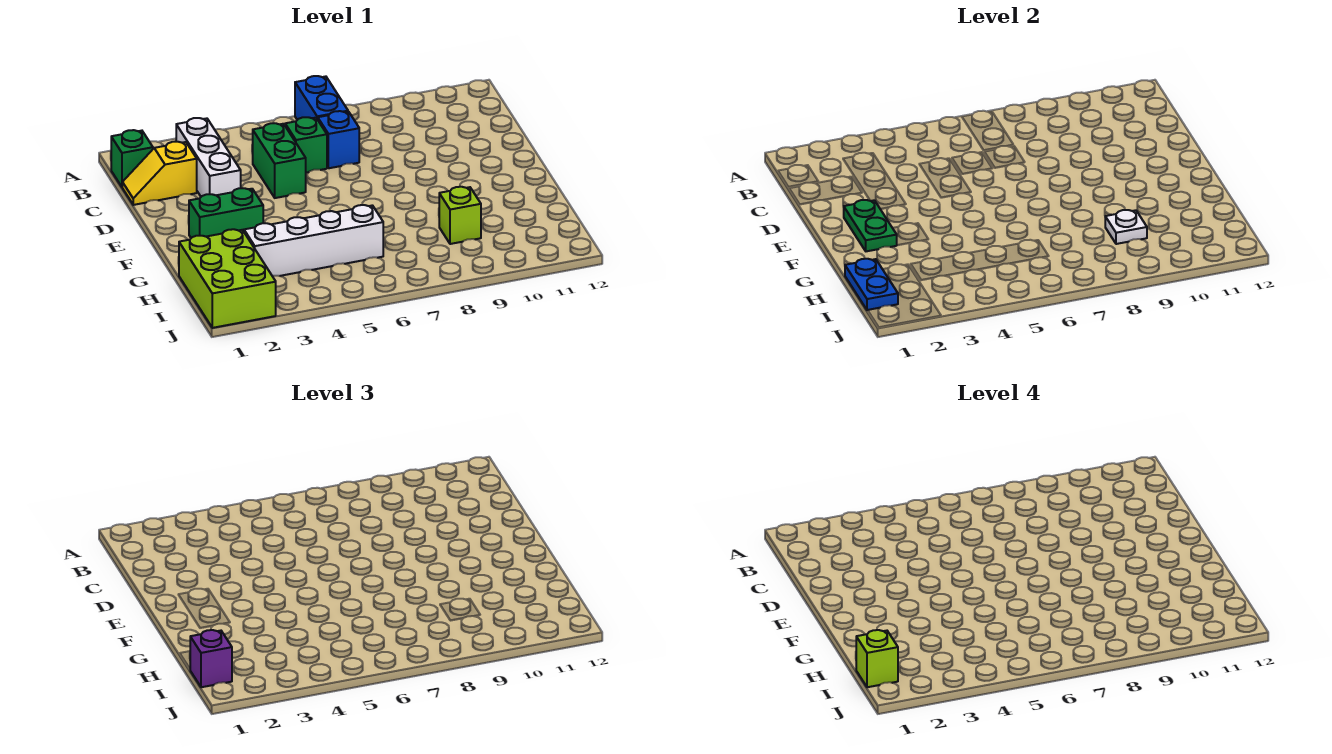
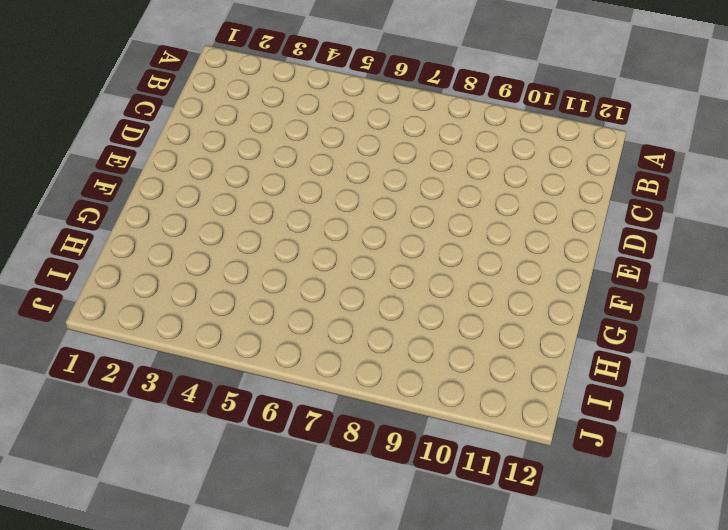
none -> blue 1x2 brick [295,76,348,120]
none -> green 1x1 brick [111,130,153,187]
none -> white 1x3 brick [176,118,241,197]

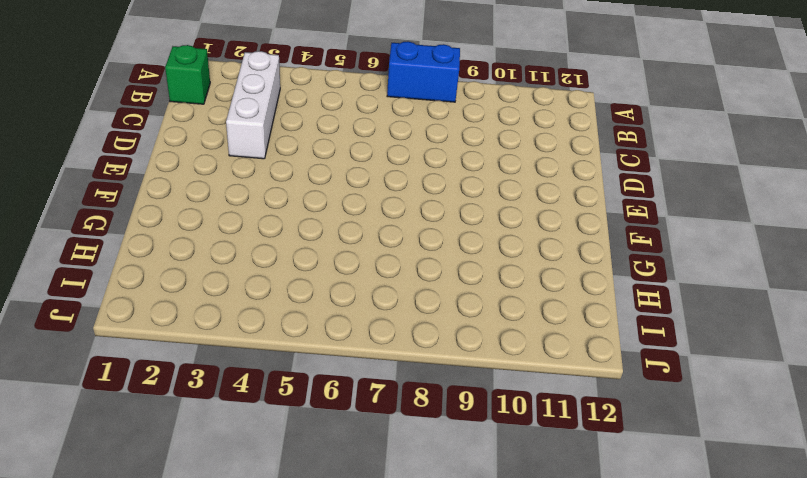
blue 1x2 brick [387,42,460,102] -> blue 1x2 brick turned to [295,76,348,120]
none -> yellow 1x2 slope [122,142,197,205]
none -> green 1x2 brick [253,123,306,198]
none -> green 1x1 brick [285,117,327,173]

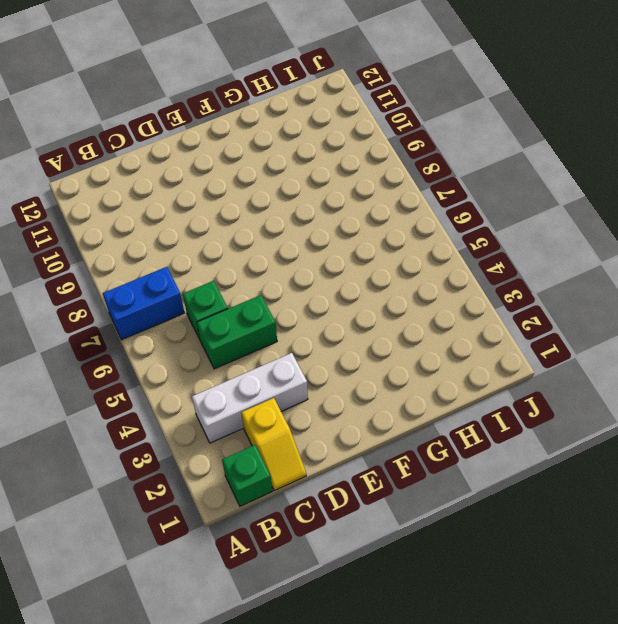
none -> blue 1x1 brick [318,111,359,168]
none -> green 1x2 brick [189,188,263,238]
none -> lime 2x3 brick [179,229,276,328]

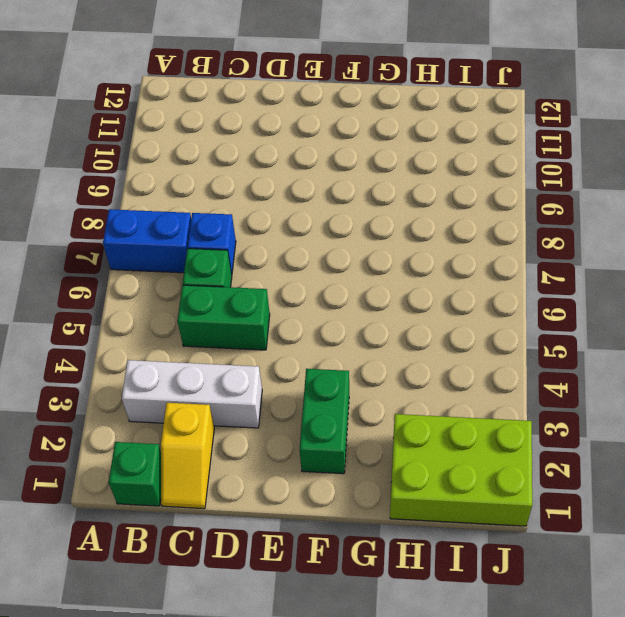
none -> white 1x4 brick [244,205,383,276]
none -> lime 1x1 brick [439,187,481,244]
none -> green 1x2 plate [844,200,897,251]

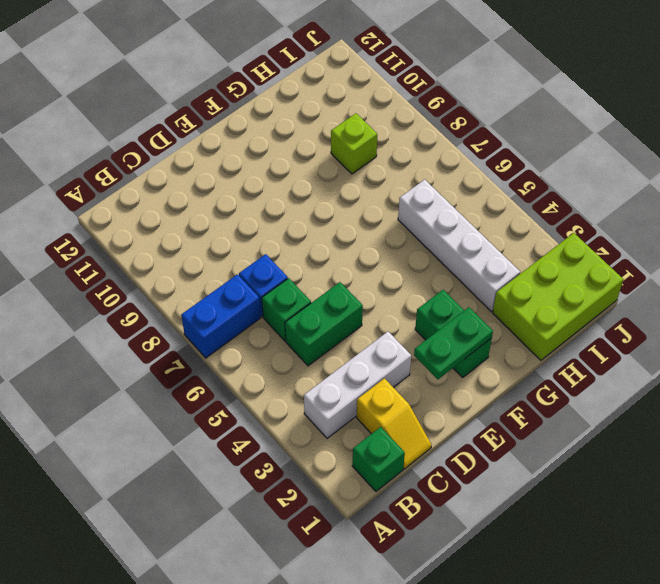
none -> blue 1x2 plate [845,259,898,310]
none -> white 1x1 plate [1105,210,1147,244]
none -> purple 1x1 brick [190,630,232,687]

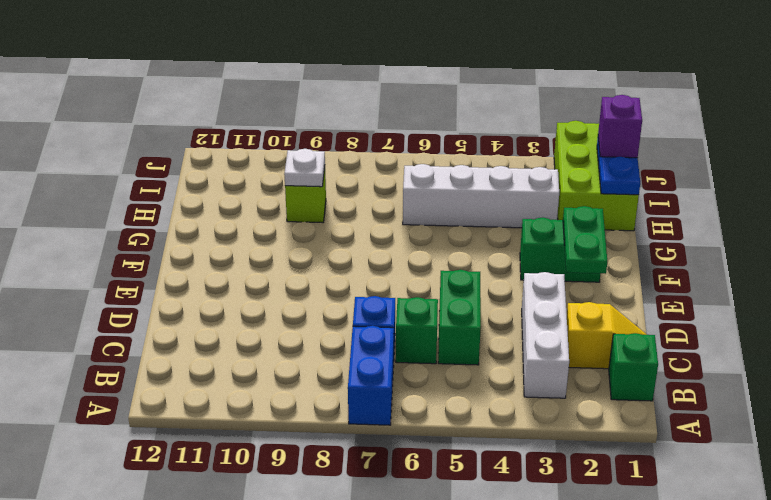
none -> lime 1x1 brick [856,630,898,687]

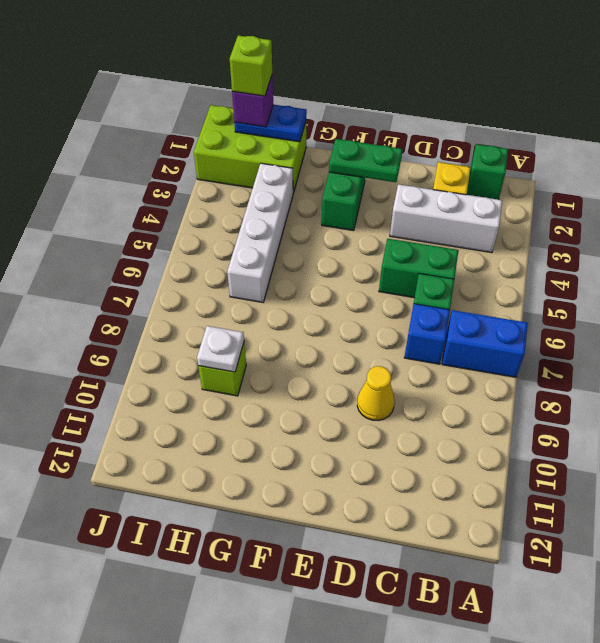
yellow 1x1 cone [357,366,395,421] -> none

